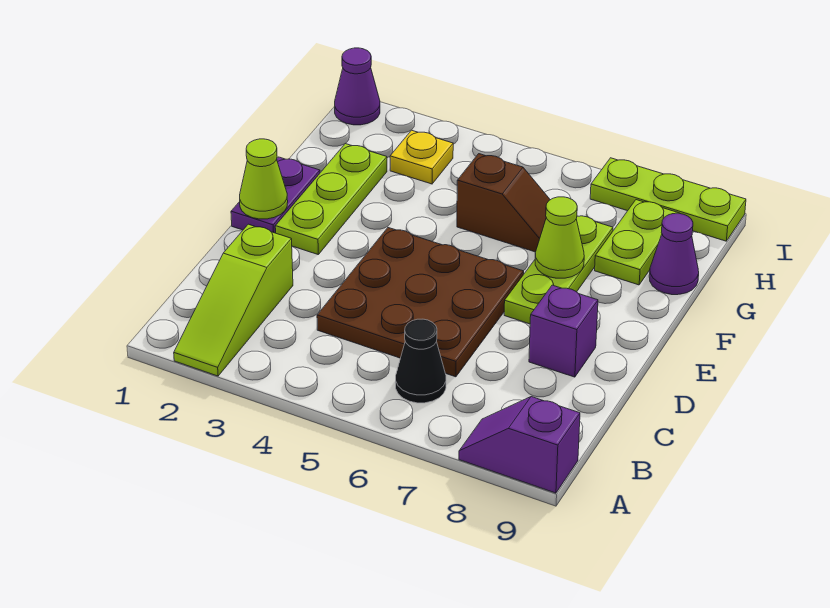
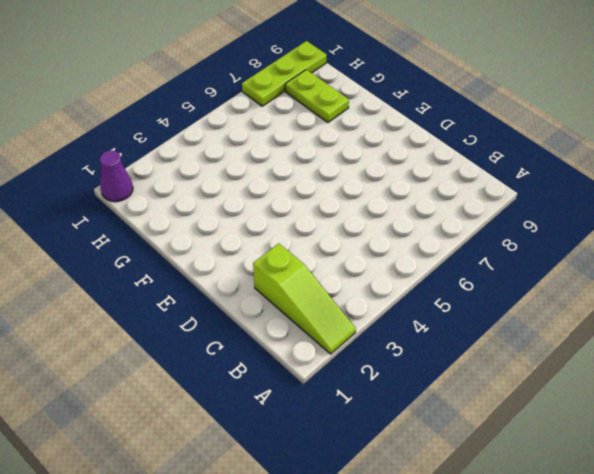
none -> purple 1x2 slope [459,397,580,493]
none -> black 1x1 cone [396,319,446,403]
none -> brown 3x3 plate [317,228,524,377]

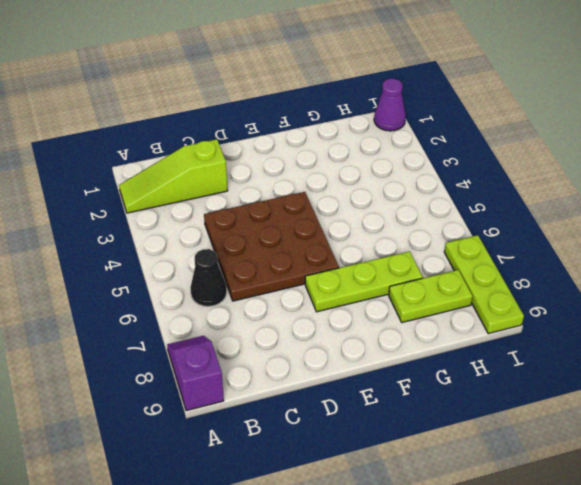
none -> purple 1x1 brick [529,285,598,377]
none -> purple 1x2 plate [231,157,320,233]
none -> lime 1x3 plate [275,144,387,254]

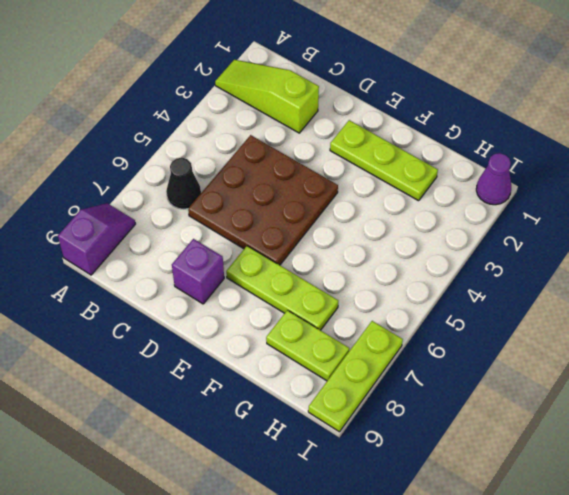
none -> purple 1x2 plate [231,157,320,233]
none -> brown 1x2 slope [457,154,550,252]
none -> purple 1x1 cone [649,213,699,295]

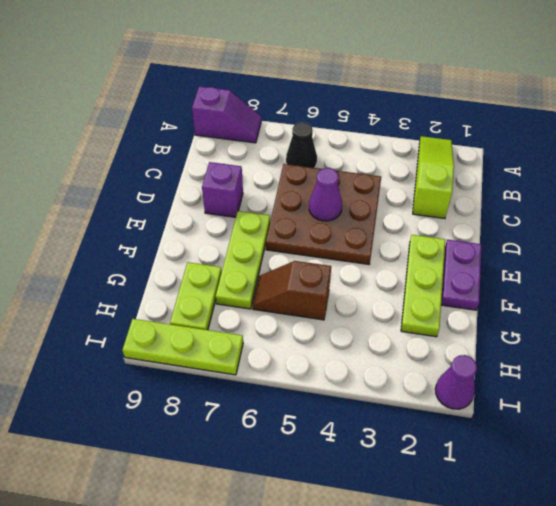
purple 1x1 cone [309,168,342,221] -> purple 1x1 cone moved to [649,213,699,295]
none -> yellow 1x1 plate [390,130,453,184]
none -> lime 1x1 cone [240,139,288,219]
none -> lime 1x1 cone [535,197,584,278]

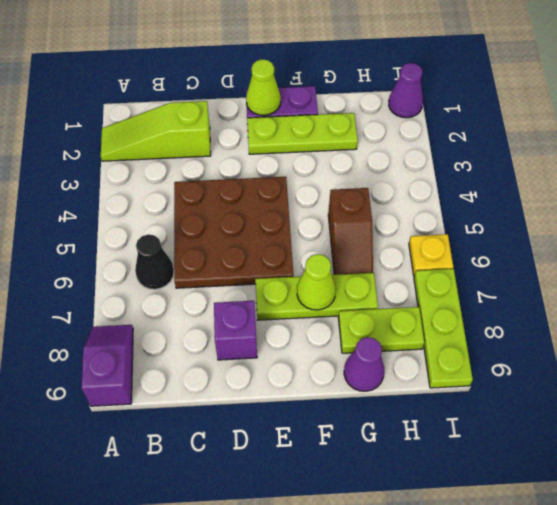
yellow 1x1 plate [409,234,453,275] -> yellow 1x1 plate moved to [390,130,453,184]

